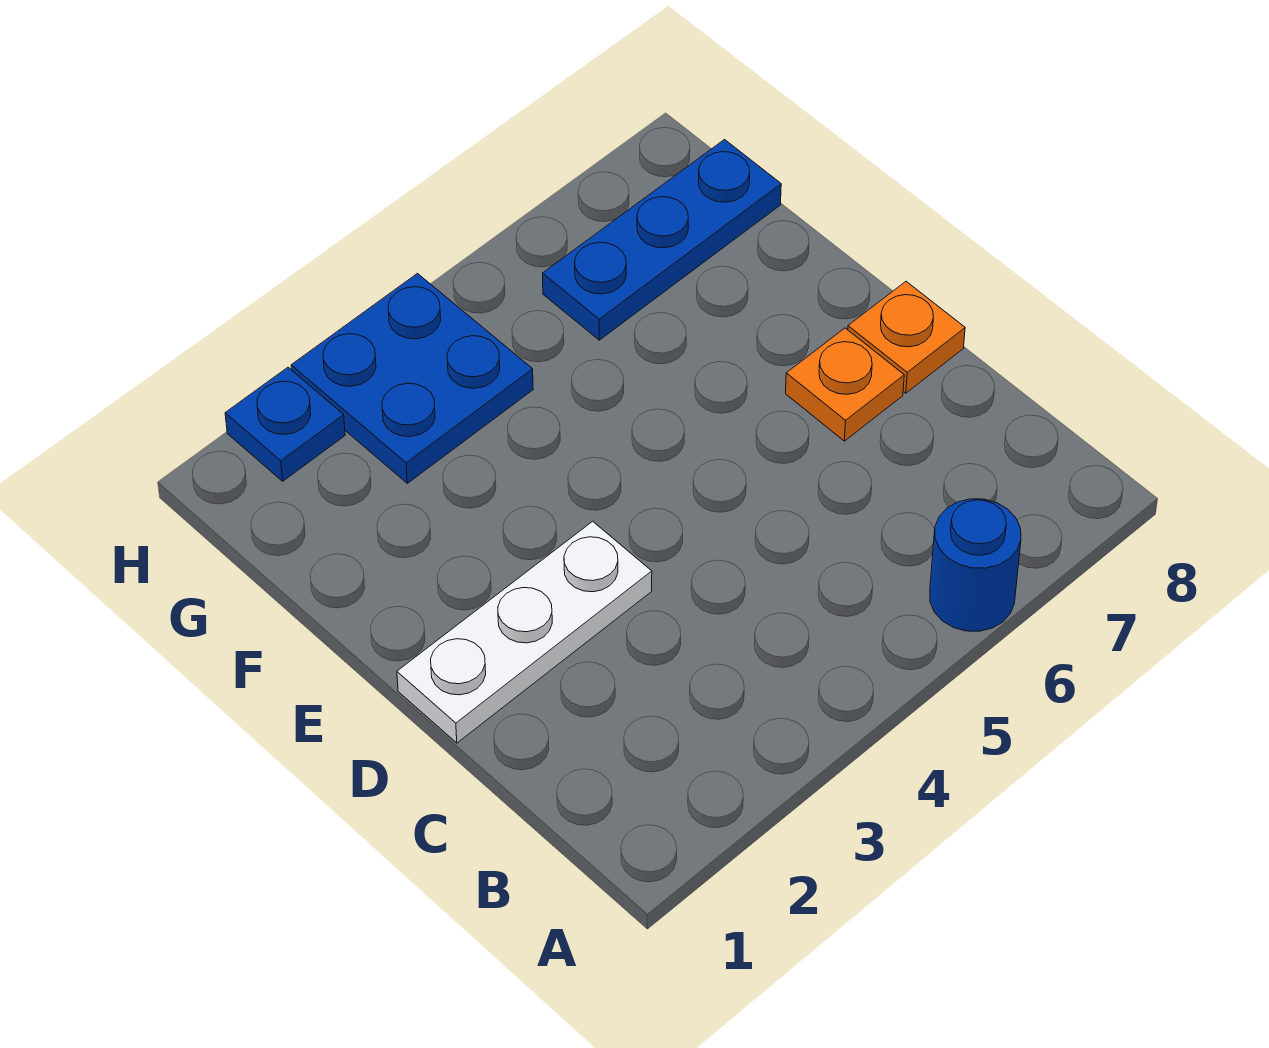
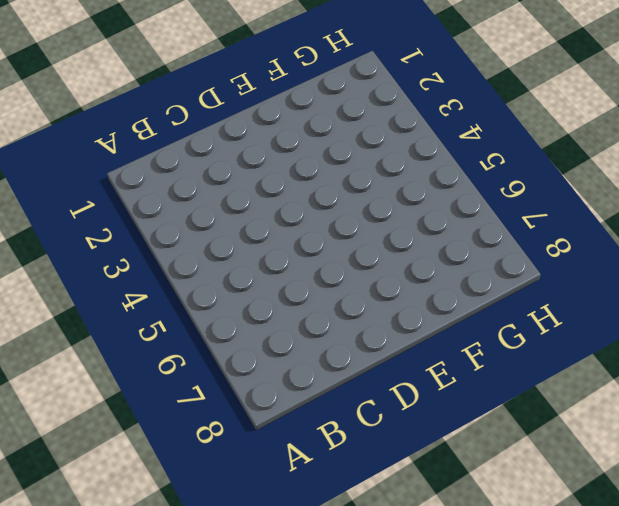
none -> blue 1x1 round brick [930,499,1021,631]
none -> white 1x3 plate [397,521,652,743]

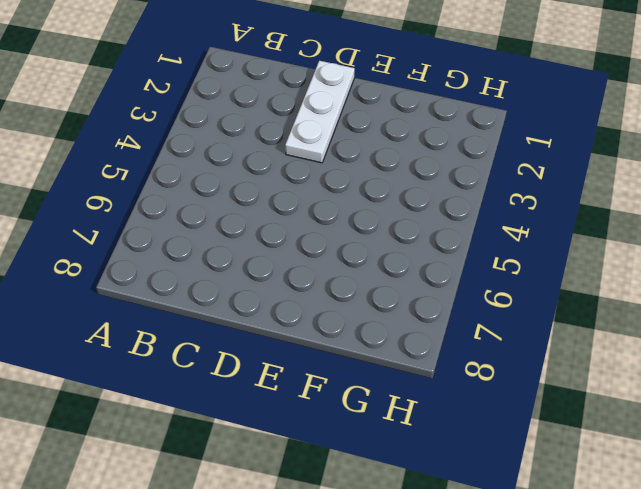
none -> blue 1x1 round brick [930,499,1021,631]
none -> orange 1x1 plate [786,328,904,441]

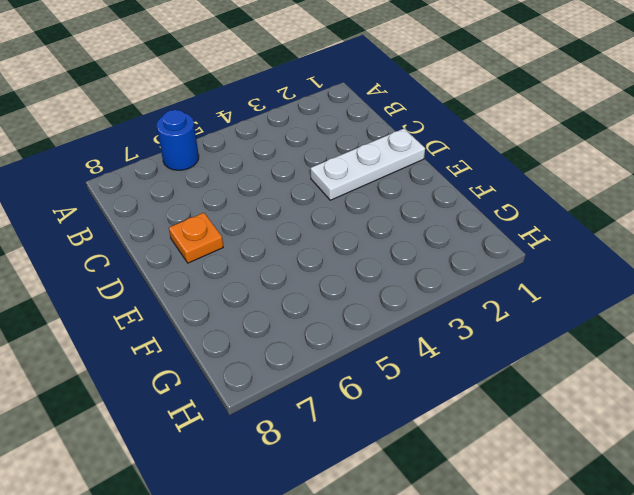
none -> orange 1x1 plate [848,282,965,393]
none -> blue 2x2 plate [291,274,533,483]

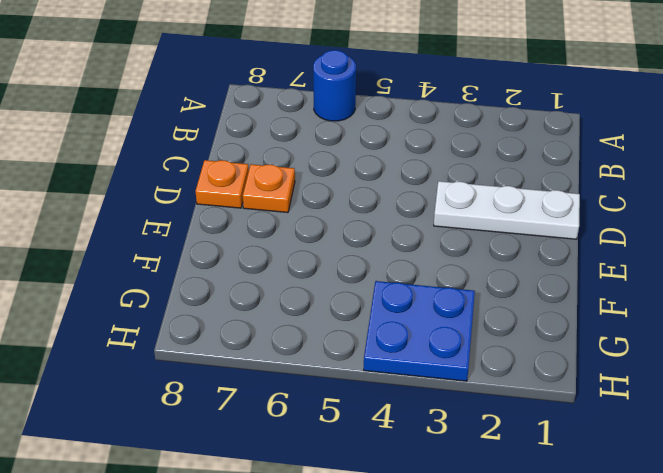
none -> blue 1x3 plate [543,140,781,340]
none -> blue 1x1 plate [225,367,345,481]

